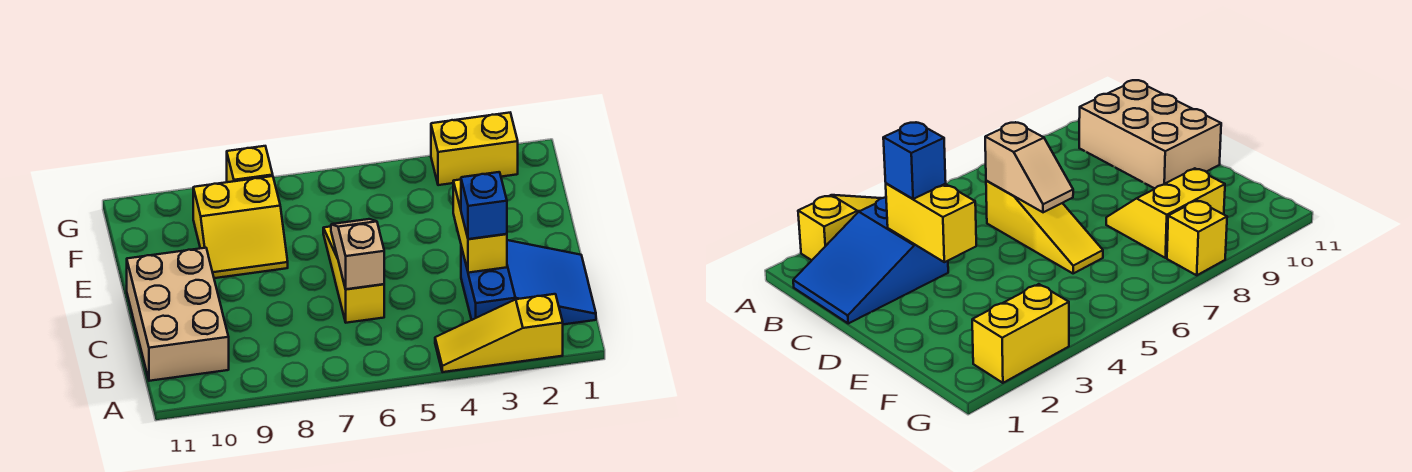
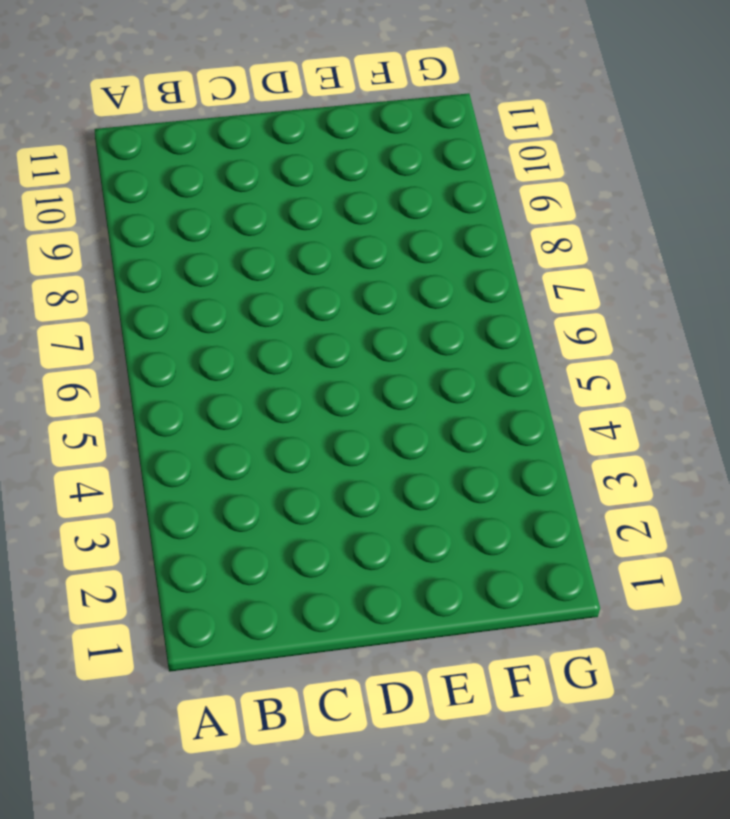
none -> yellow 1x3 slope [435,294,563,372]
none -> blue 2x3 slope [461,240,596,324]

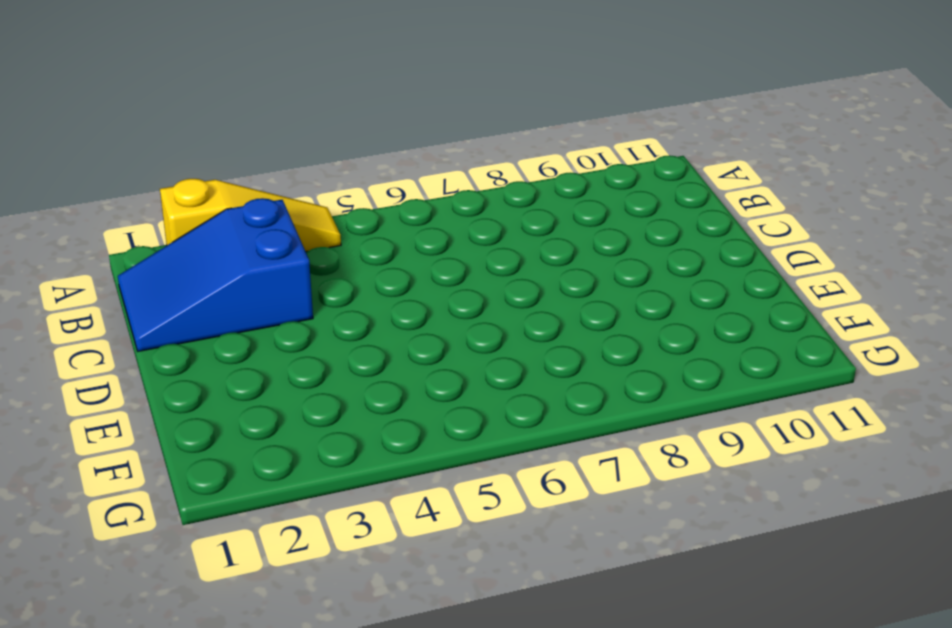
none -> tan 2x3 brick [127,248,229,381]
none -> yellow 1x3 slope [323,227,384,323]

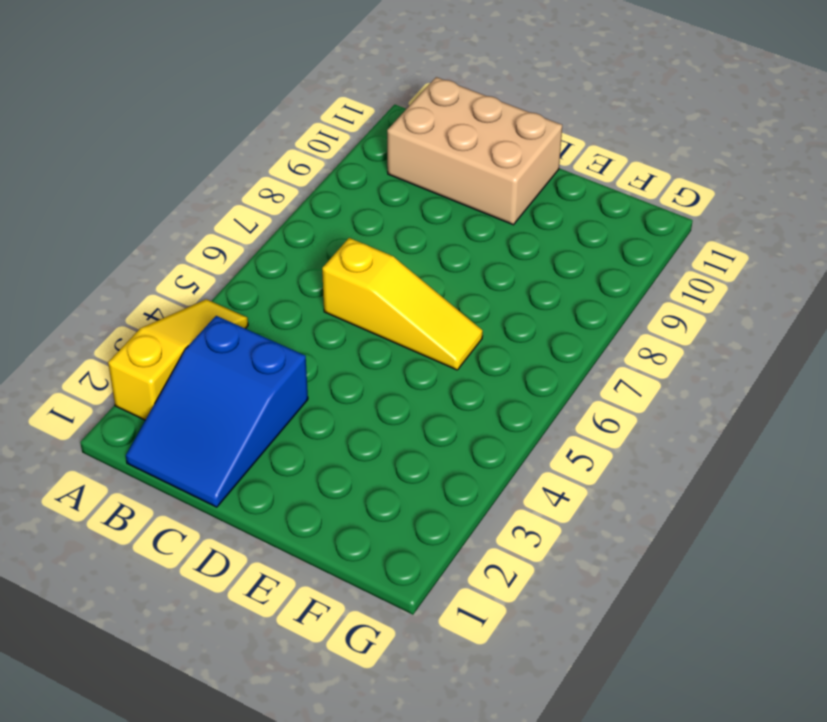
none -> yellow 2x2 slope [193,176,288,278]
none -> yellow 1x2 brick [431,113,518,185]

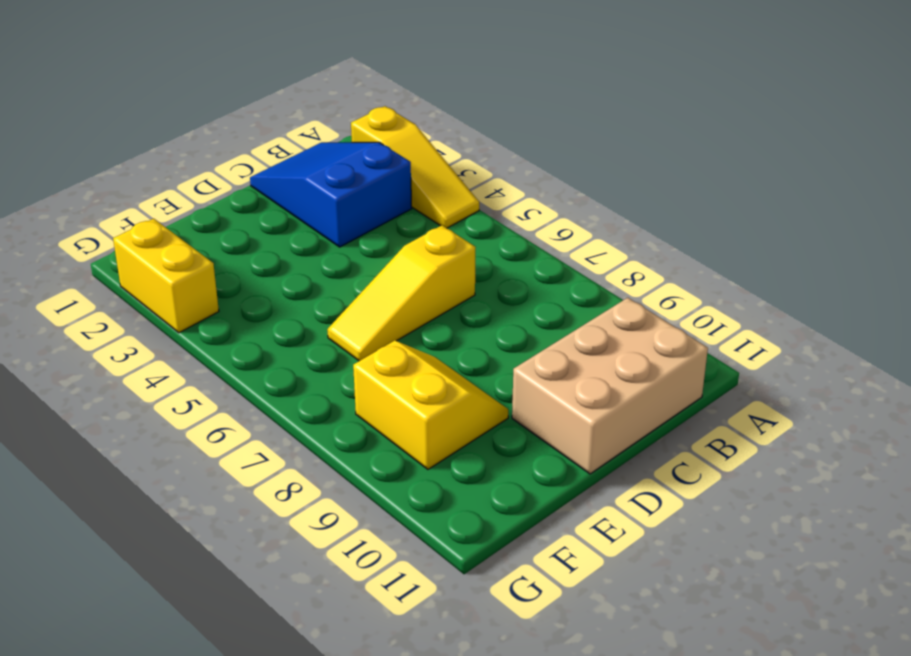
none -> yellow 1x1 brick [227,146,273,182]
none -> yellow 1x2 brick [453,180,507,273]

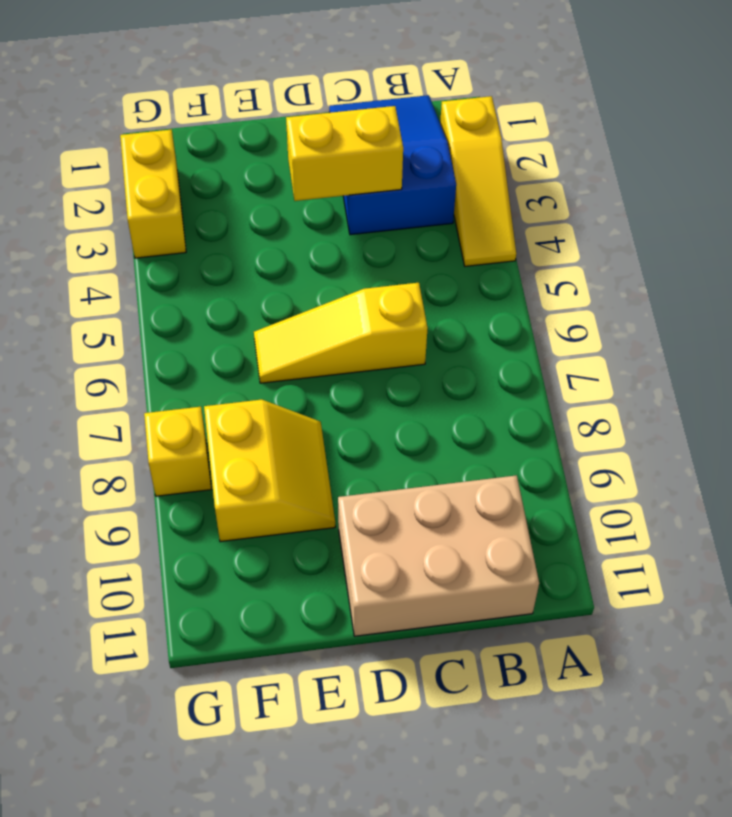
none -> tan 1x2 slope [331,219,384,289]
none -> blue 1x1 brick [461,172,507,239]

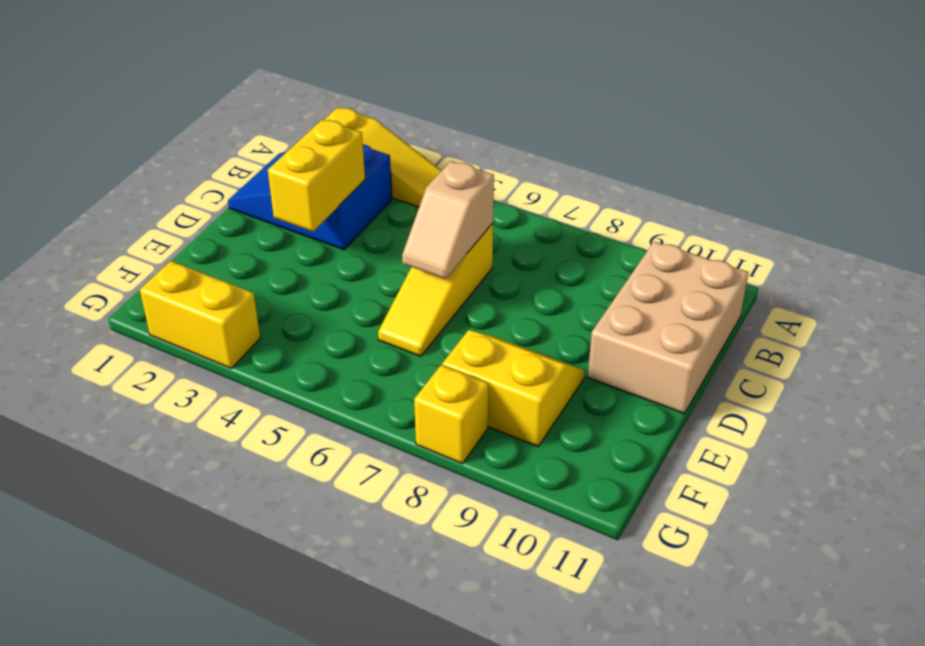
none -> blue 1x1 brick [461,172,507,239]

